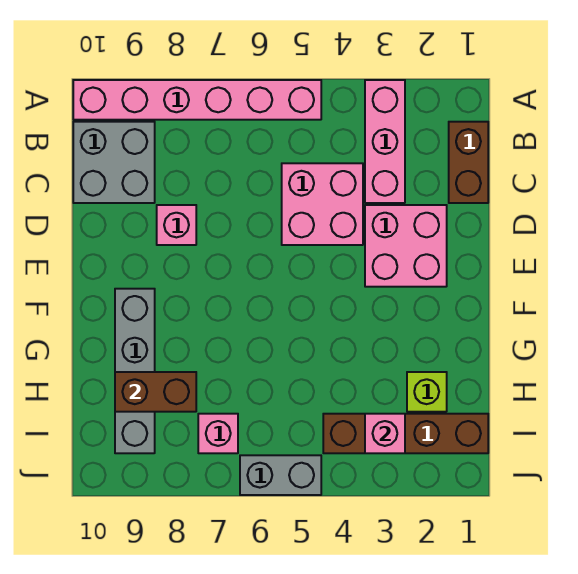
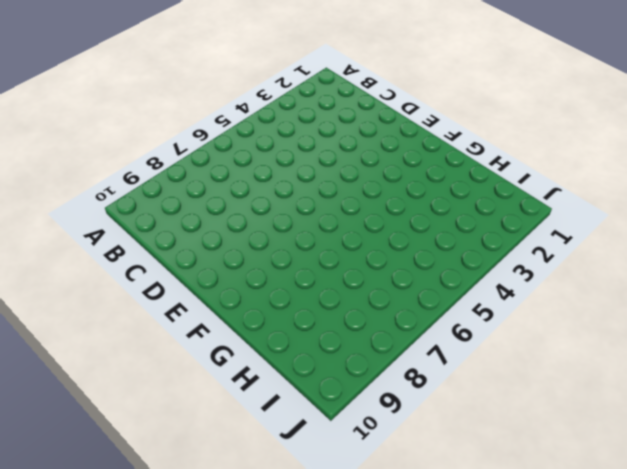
none -> pink 1x3 brick [365,80,405,203]
none -> pink 1x6 brick [73,80,321,120]
none -> brown 1x2 brick [449,122,488,203]

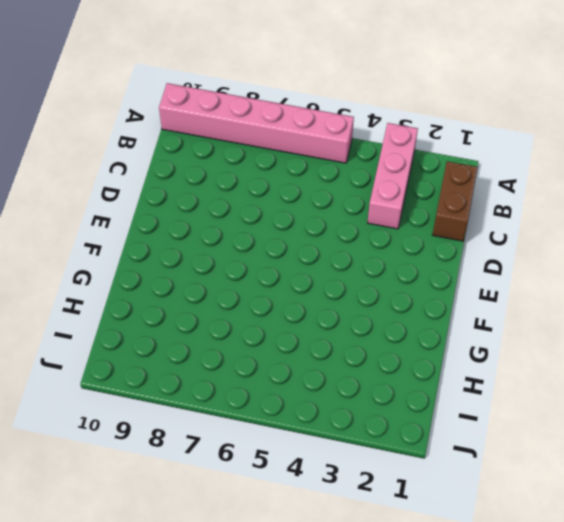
none -> grey 2x2 brick [73,122,155,203]
none -> pink 2x2 brick [282,163,363,245]
none -> pink 2x2 brick [365,205,447,287]

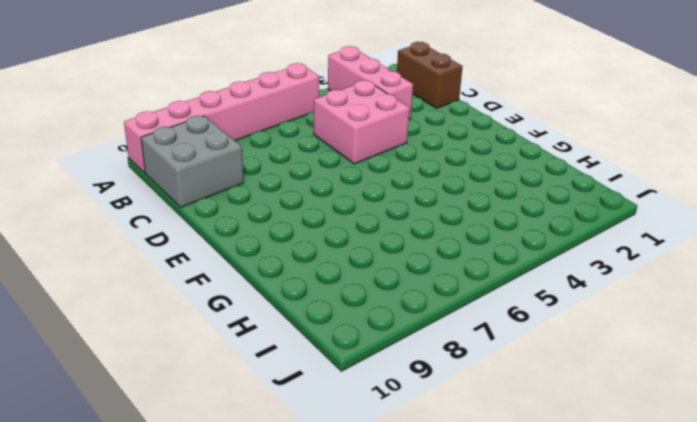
none -> pink 2x2 brick [365,205,447,287]
none -> pink 1x1 brick [157,205,196,245]
none -> grey 1x4 brick [115,289,155,453]

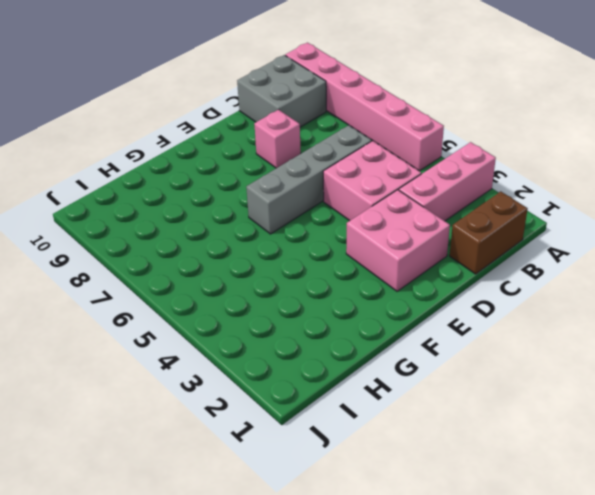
grey 1x4 brick [246,125,371,234] -> grey 1x4 brick moved to [115,289,155,453]
none -> lime 1x1 brick [407,372,447,412]
none -> brown 1x4 brick [323,414,488,453]
none -> pink 1x1 brick [198,414,238,453]

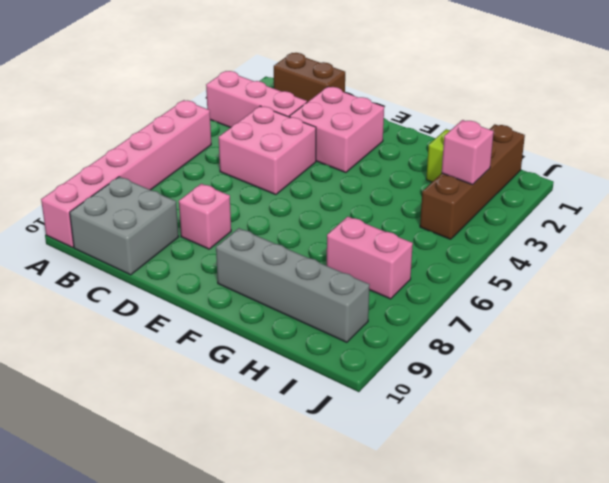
pink 1x2 brick [327,217,413,299] -> pink 1x1 brick [198,414,238,453]
none -> grey 1x2 brick [240,455,321,495]
none -> brown 1x2 brick [115,372,196,412]

